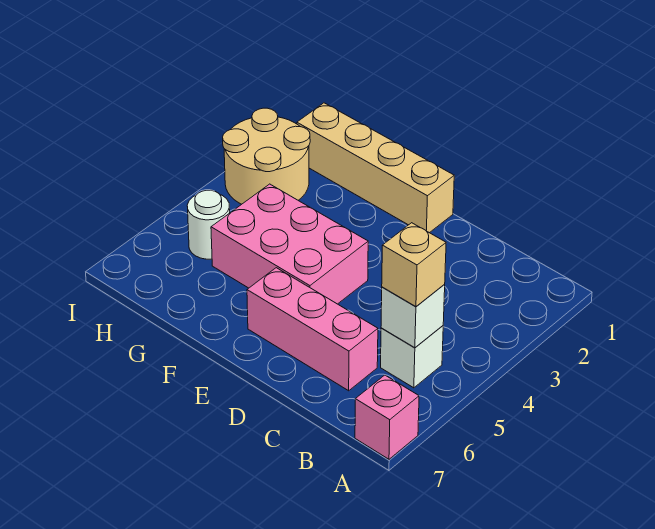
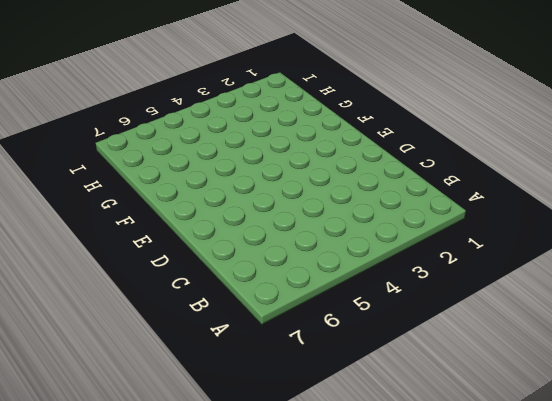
none -> pink 1x1 brick [355,375,419,459]
none -> white 1x1 brick [381,326,443,388]

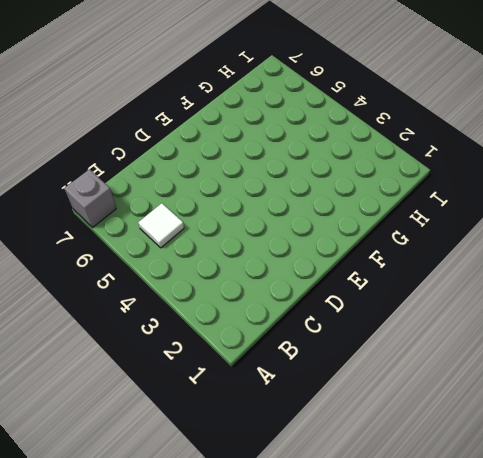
grey 1x1 brick [64,169,116,228] -> pink 1x1 brick [355,375,419,459]
white 1x1 tile [138,203,184,248] -> white 1x1 brick [381,326,443,388]
none -> pink 1x3 brick [247,268,378,391]
none -> tan 1x4 brick [297,103,454,233]

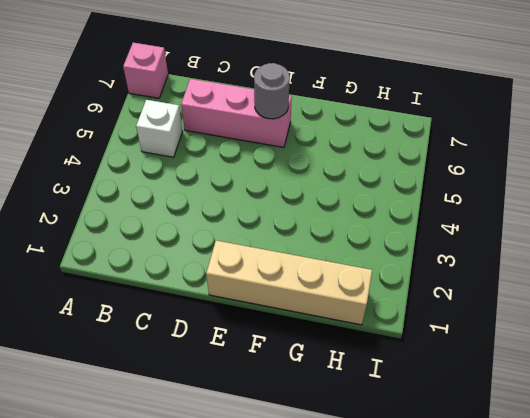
grey 1x1 round brick [254,63,290,119] -> none
none -> pink 2x3 brick [211,184,368,304]
none -> tan 2x2 round brick [223,108,310,204]

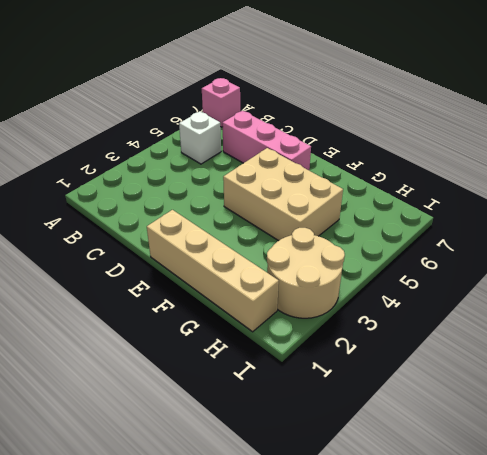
tan 2x3 brick [223,148,343,241] -> pink 2x3 brick [211,184,368,304]
none -> white 1x1 round brick [187,190,230,259]
none -> white 1x1 brick [381,284,445,348]

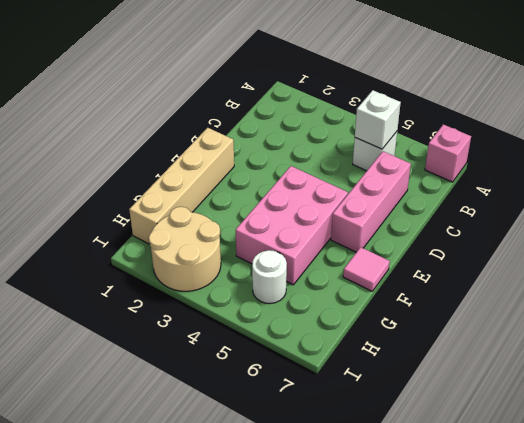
pink 1x1 tile [343,247,390,291] -> none
none -> tan 1x1 brick [382,223,446,307]

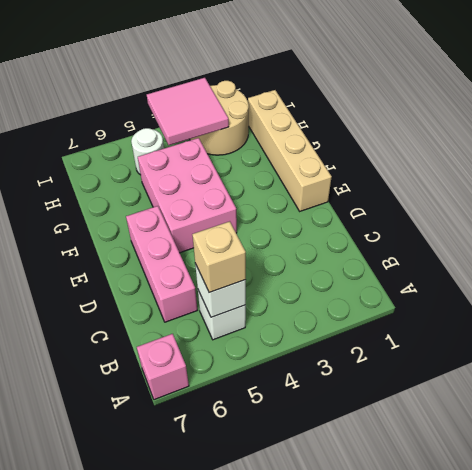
pink 2x2 tile [147,78,229,145] -> none

